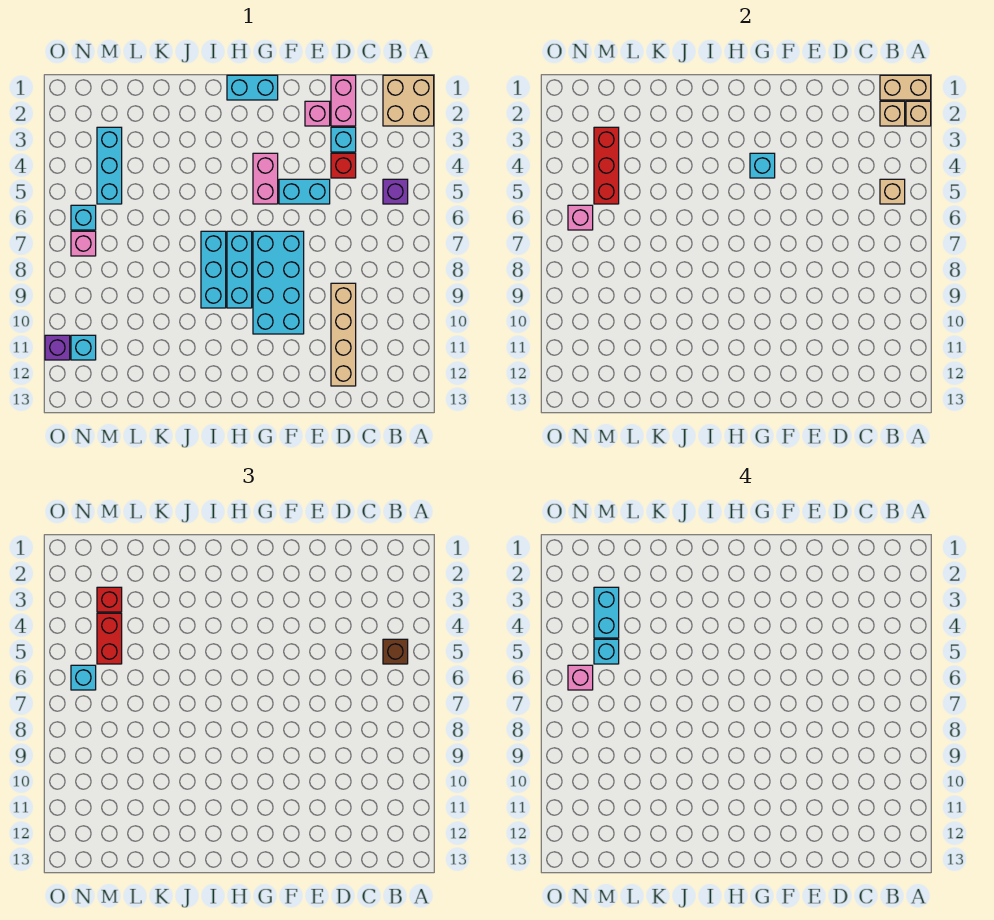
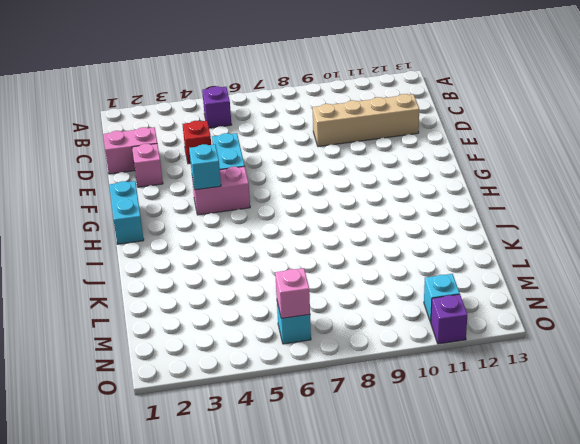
none -> tan 2x2 brick [383,75,434,126]
none -> cyan 1x1 brick [331,127,356,152]
none -> cyan 2x4 brick [253,231,304,334]
none -> cyan 1x3 brick [227,231,252,308]

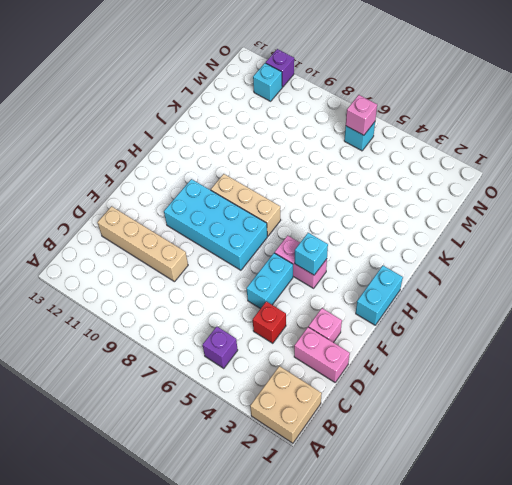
tan 1x3 brick [211,174,281,236] -> cyan 1x3 brick [227,231,252,308]
none -> cyan 1x1 brick [331,127,356,152]
none -> cyan 1x3 brick [201,231,226,308]
none -> cyan 1x3 brick [97,127,122,204]
none -> pink 1x1 brick [71,231,96,256]

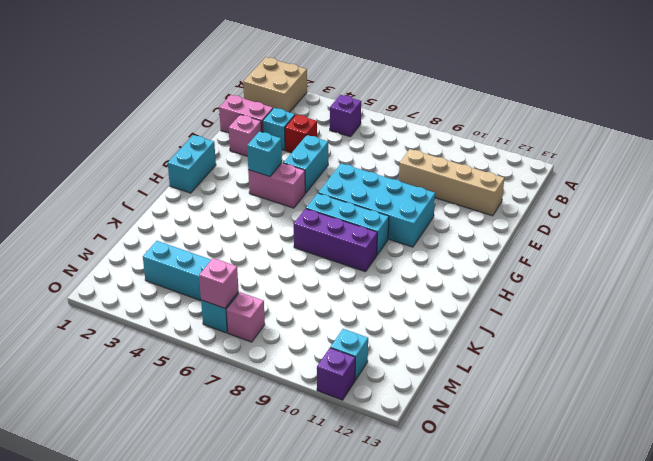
purple 1x3 brick [294,209,377,272] -> cyan 1x3 brick [201,231,226,308]
none -> tan 1x2 brick [880,75,931,100]
none -> tan 1x1 brick [906,101,931,126]
none -> tan 1x1 brick [880,101,905,126]
none -> tan 1x1 brick [880,179,905,204]

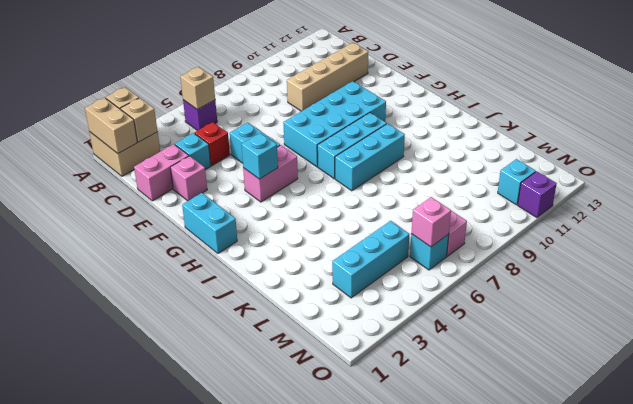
none -> red 1x3 brick [594,127,619,204]
none -> brown 1x1 brick [383,639,408,664]
none -> red 1x1 brick [97,587,122,612]
none -> red 1x2 brick [97,613,122,664]

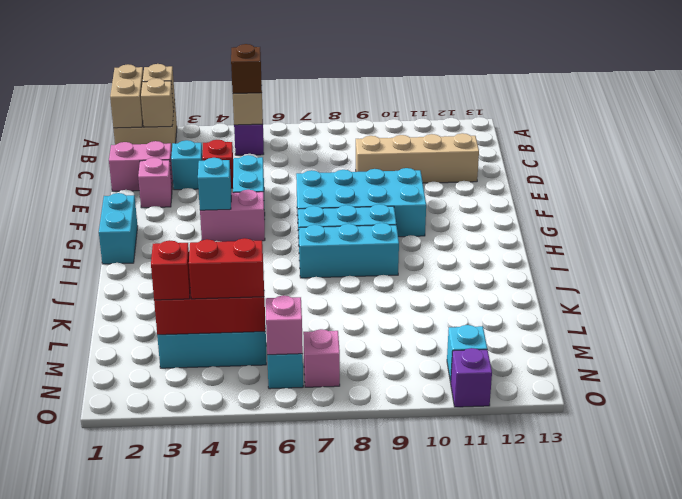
none -> cyan 1x1 brick [71,665,96,690]
none -> cyan 1x2 brick [594,587,619,638]
none -> cyan 1x1 brick [594,639,619,664]
none -> pink 1x1 brick [568,665,593,690]

